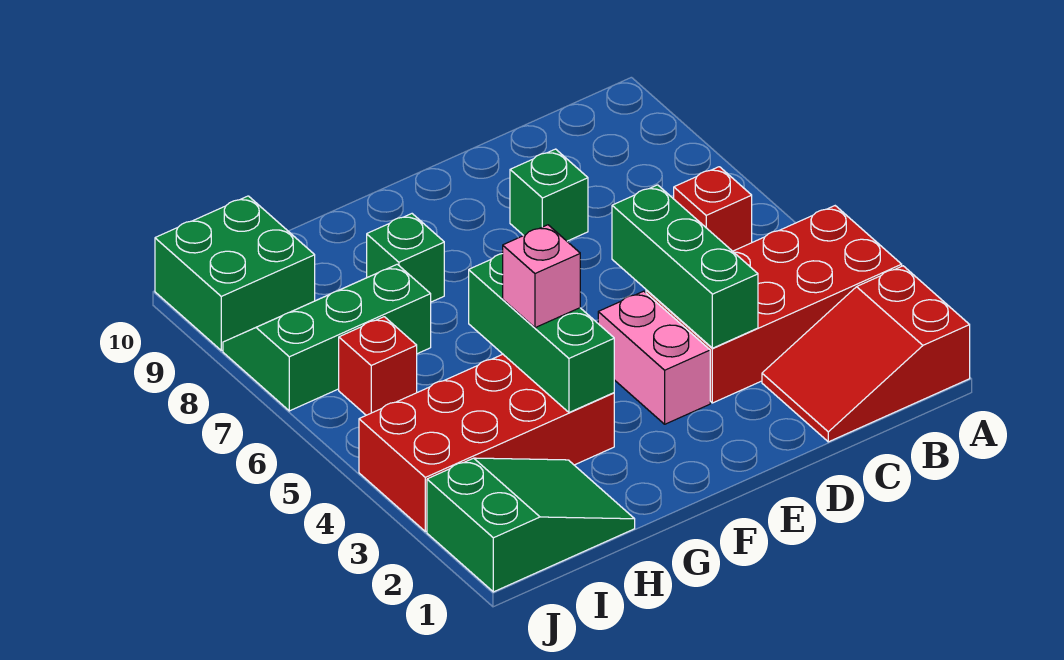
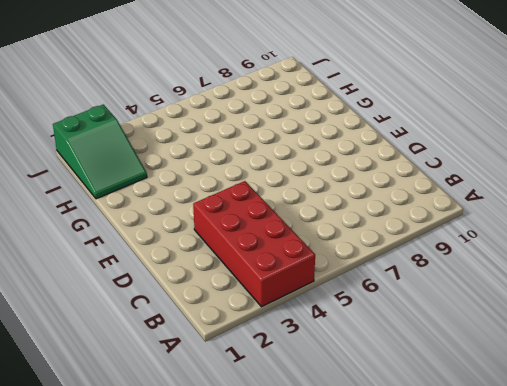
none -> red 2x3 slope [762,266,970,442]
none -> red 1x1 brick [674,167,752,251]
none -> green 1x1 brick [510,149,588,241]

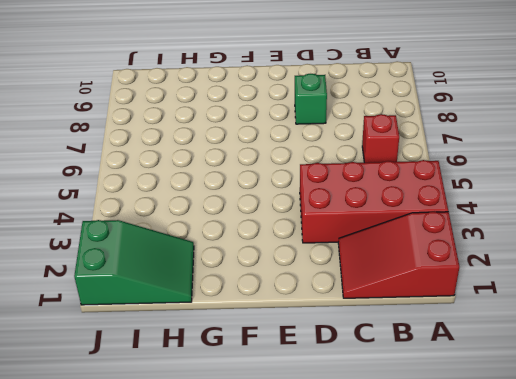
none -> pink 1x2 brick [598,291,710,424]
none -> red 2x4 brick [359,354,614,532]
none -> green 1x1 brick [367,214,444,302]

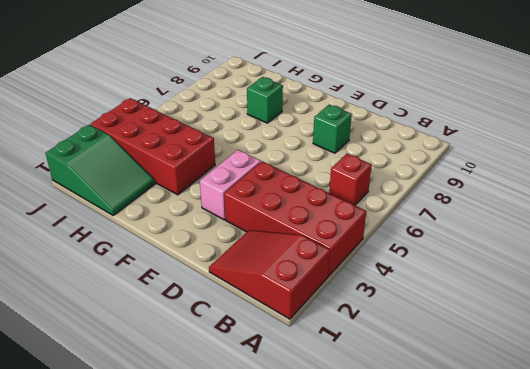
none -> green 2x3 slope [223,264,431,411]
none -> red 1x1 brick [339,317,417,415]
none -> green 2x2 brick [155,196,315,350]

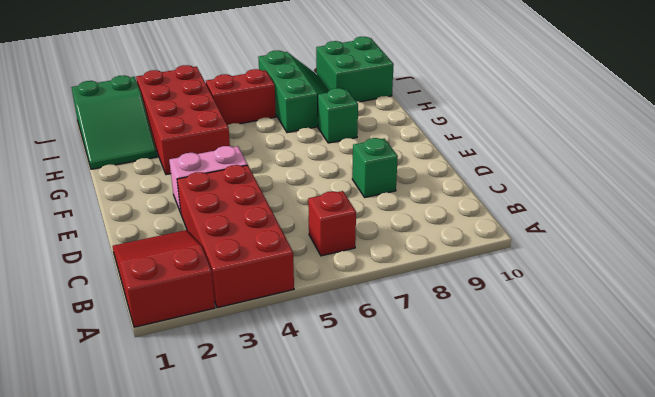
red 1x2 brick [206,69,276,125] -> red 1x1 brick [339,317,417,415]
none -> green 1x3 brick [612,185,758,348]
none -> green 1x3 brick [469,254,614,412]
none -> pink 1x1 brick [503,225,580,328]

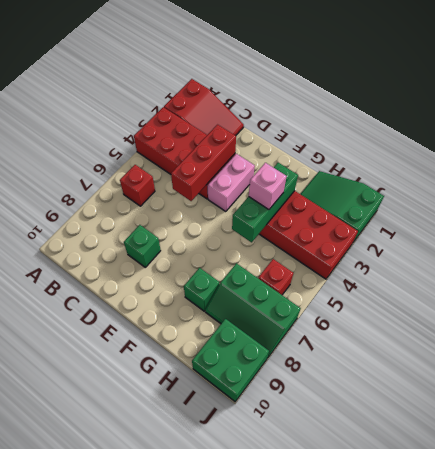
red 1x3 brick [171,125,236,201] -> green 1x3 brick [612,185,758,348]

